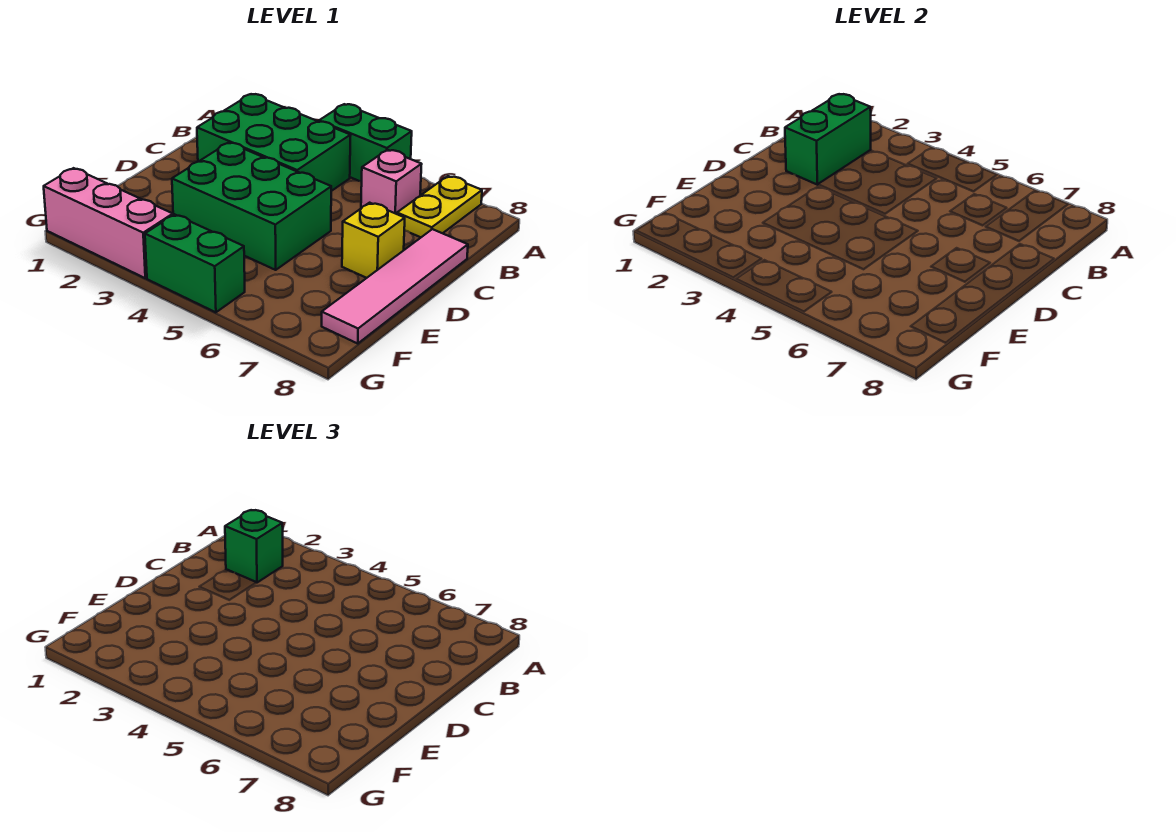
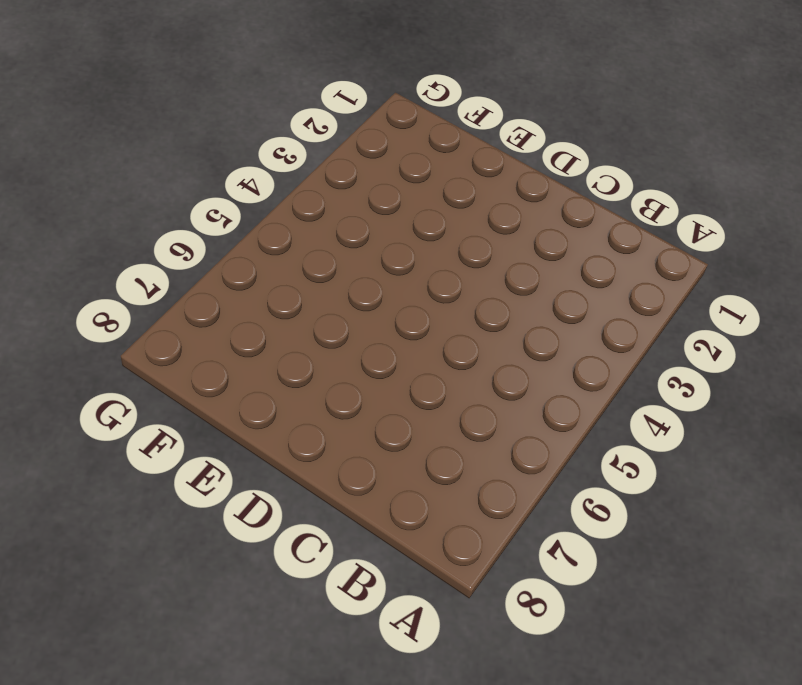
none -> green 1x2 brick [319,104,412,182]
none -> yellow 1x2 plate [397,176,482,237]

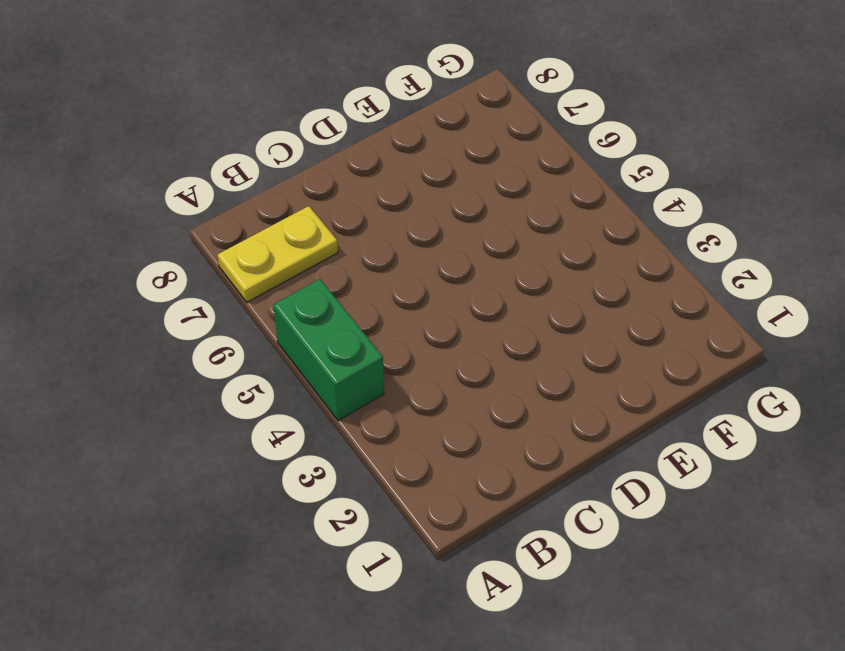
none -> green 2x3 brick [197,94,351,191]
none -> pink 1x1 brick [361,150,422,214]

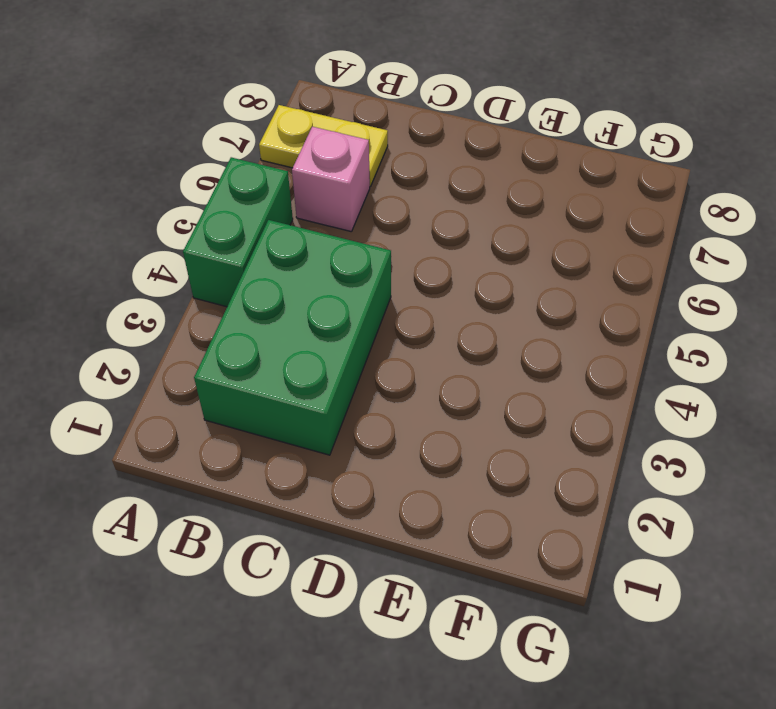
none -> pink 1x4 tile [322,229,468,344]
none -> green 2x3 brick [172,143,331,270]

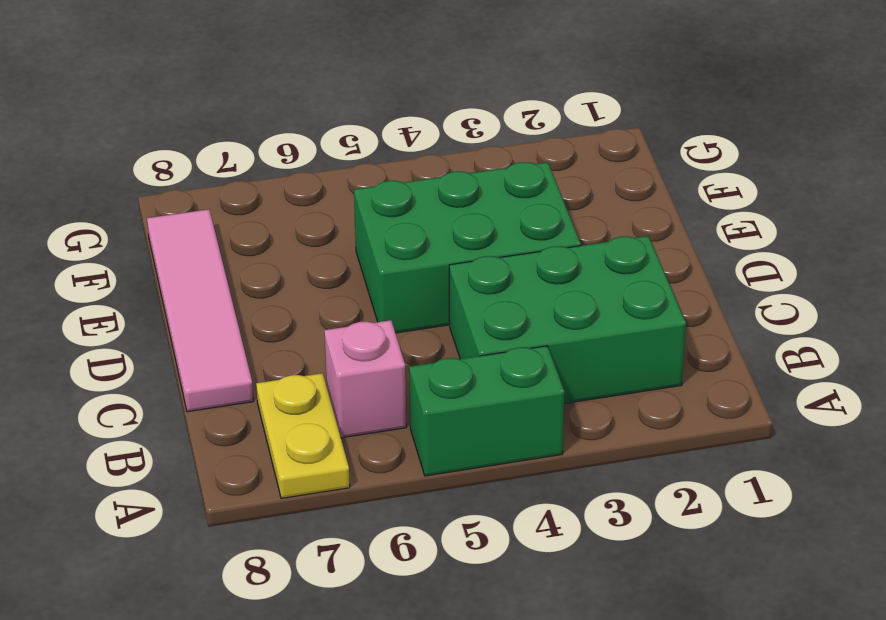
none -> yellow 1x1 brick [342,203,405,278]
none -> pink 1x3 brick [44,168,173,278]

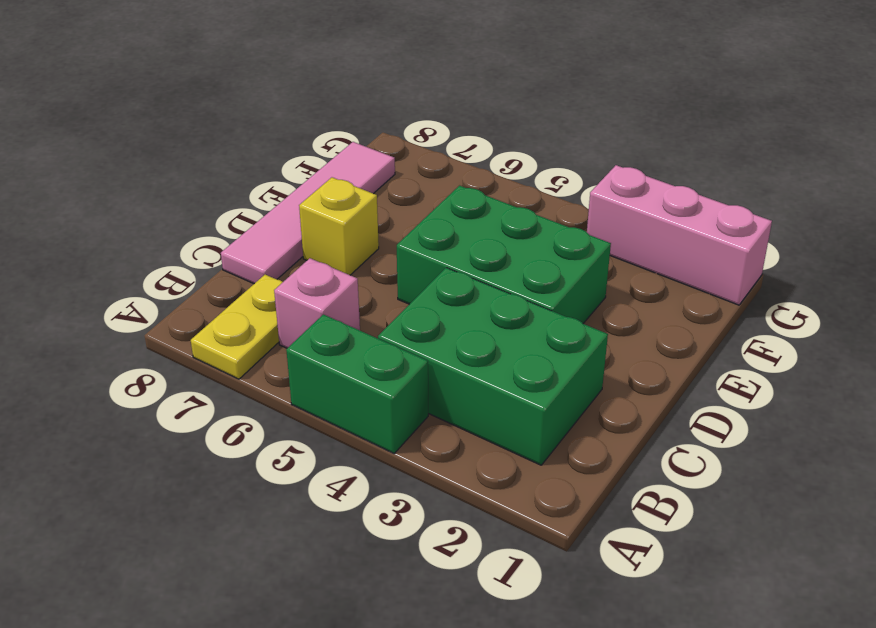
none -> green 1x2 brick [145,214,245,312]
none -> green 1x2 brick [785,94,871,185]

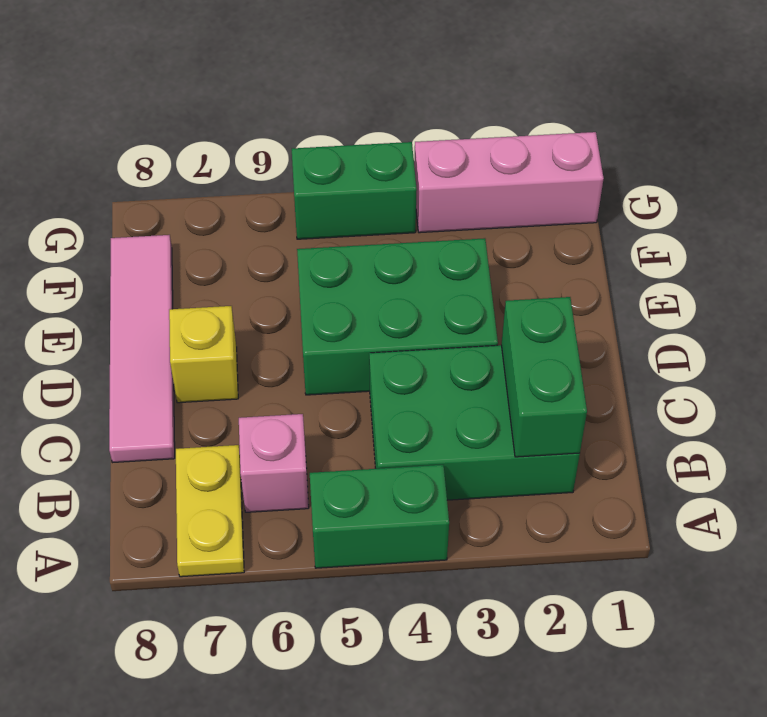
none -> green 1x1 brick [225,510,283,583]

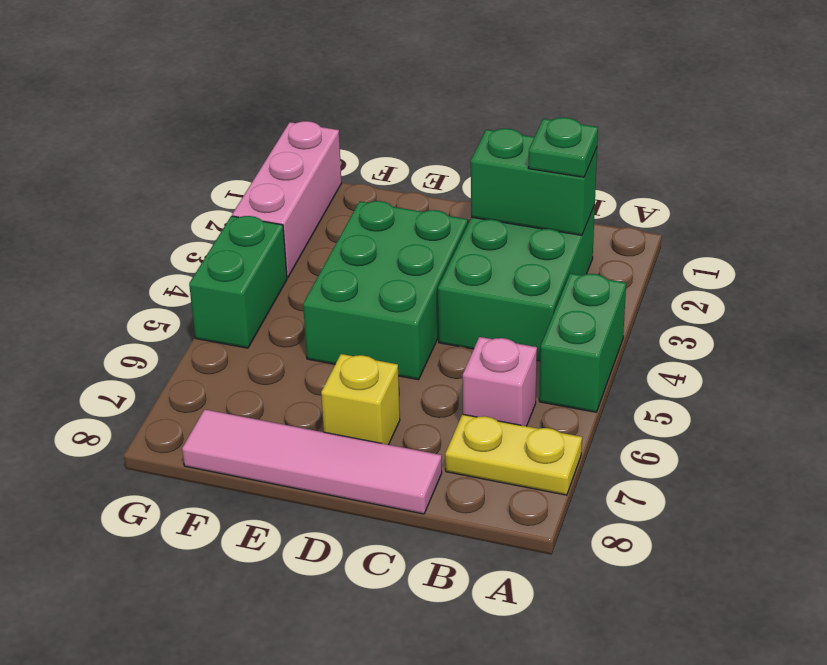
green 1x1 plate [529,118,598,177] -> green 1x1 brick [225,510,283,583]

